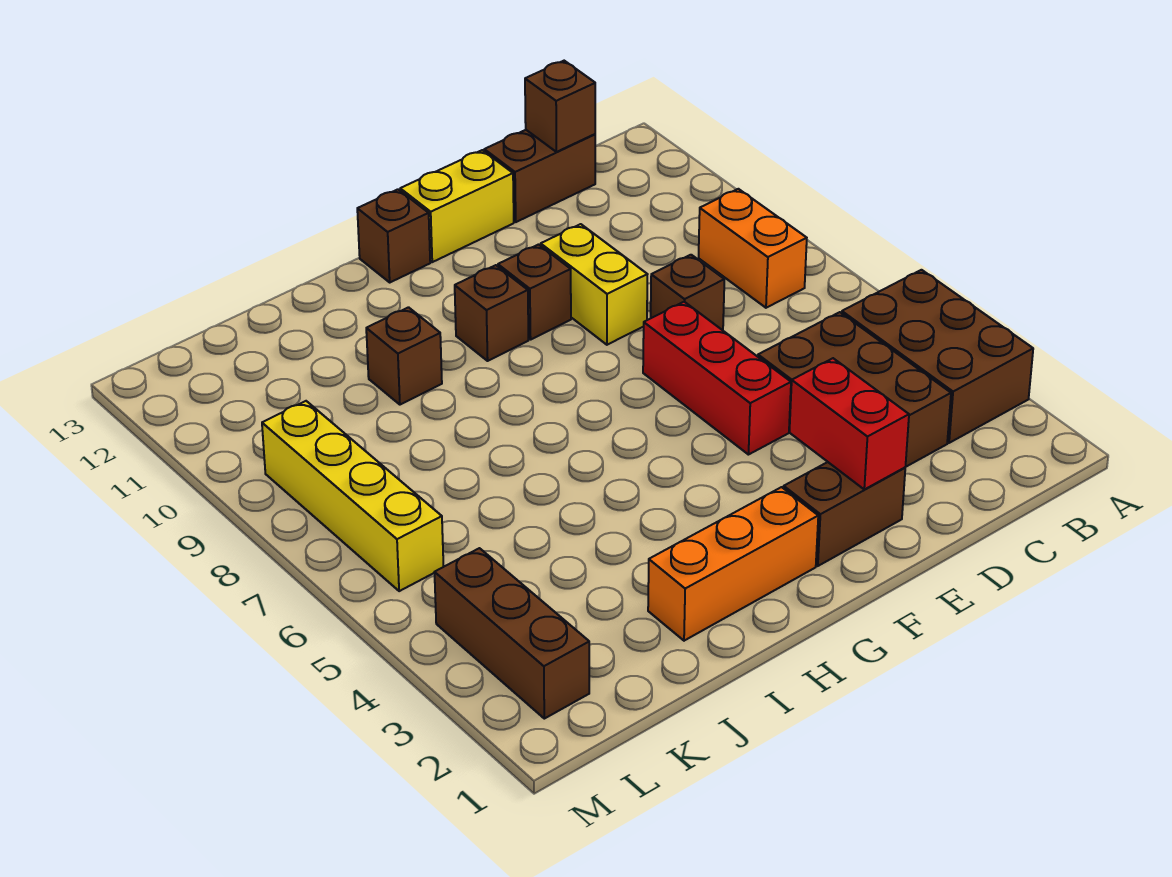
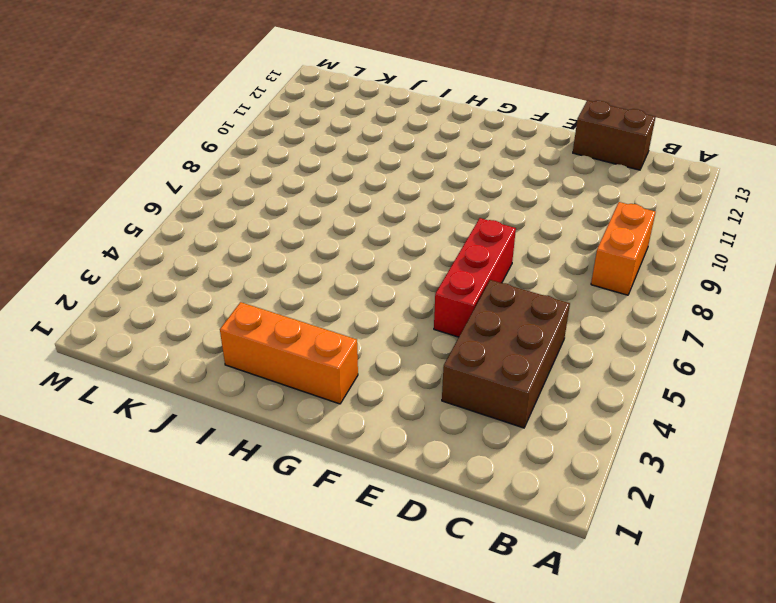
none -> brown 2x3 brick [842,270,1033,443]
none -> brown 1x1 brick [651,255,724,330]
none -> brown 1x2 brick [784,462,905,566]

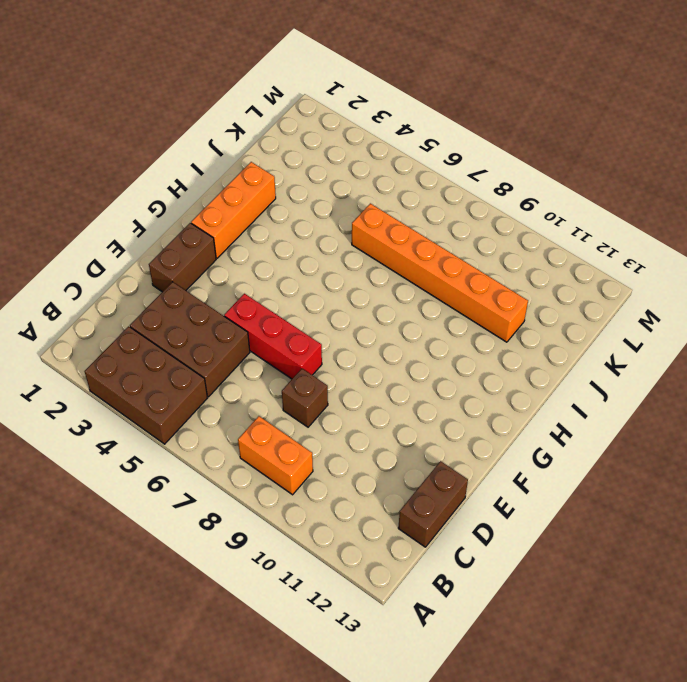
orange 1x6 brick [352,203,528,342] -> none
none -> yellow 1x2 brick [541,224,648,345]
none -> yellow 1x2 brick [400,150,514,262]
none -> brown 1x1 brick [498,245,571,340]

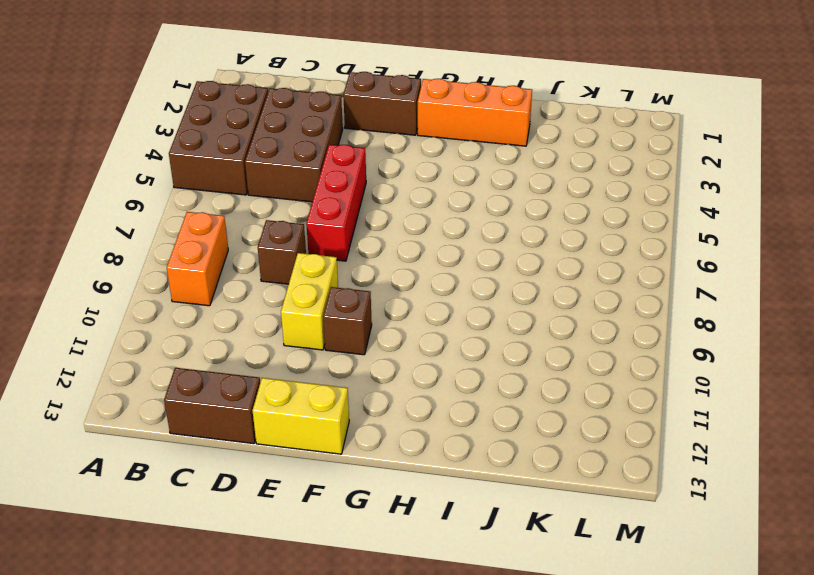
none -> brown 1x1 brick [455,265,528,361]
none -> brown 1x1 brick [357,189,430,282]
none -> brown 1x1 brick [366,307,442,405]

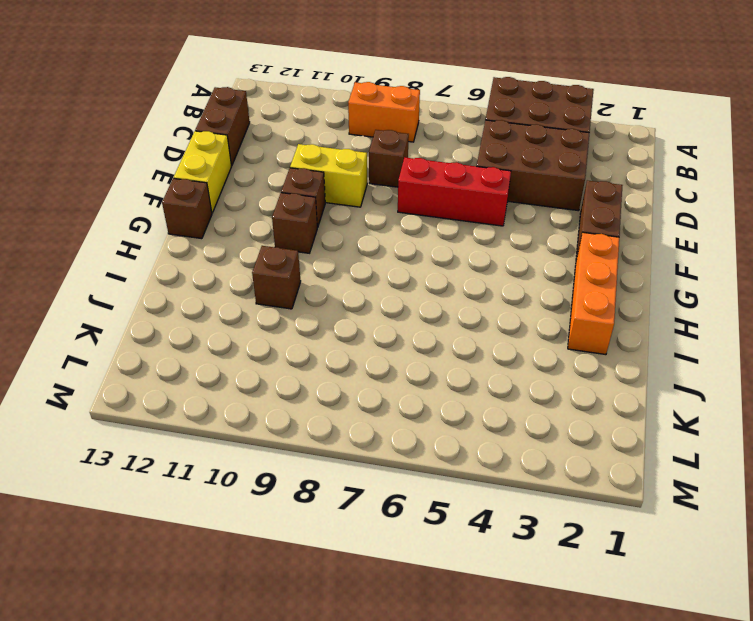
none -> brown 1x3 brick [434,548,589,719]
none -> yellow 1x4 brick [262,401,444,591]
none -> brown 1x1 brick [525,61,595,152]

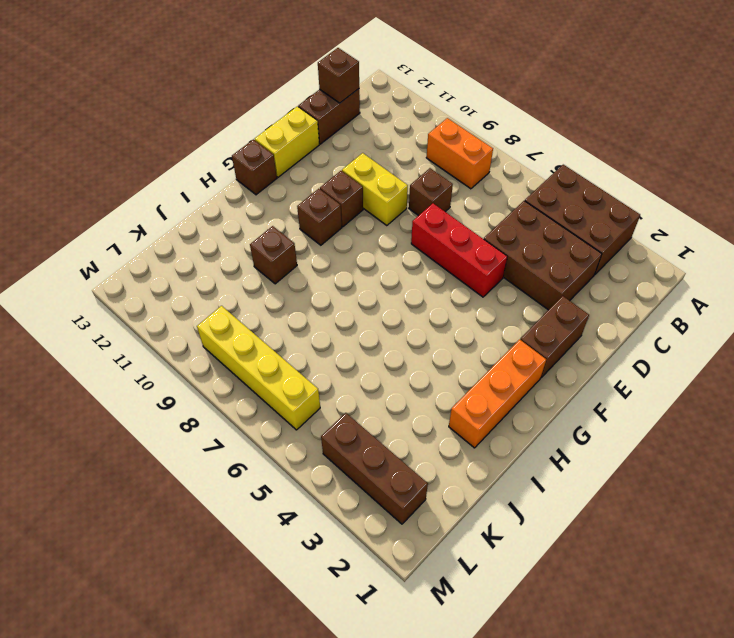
none -> red 1x2 brick [789,358,909,489]

